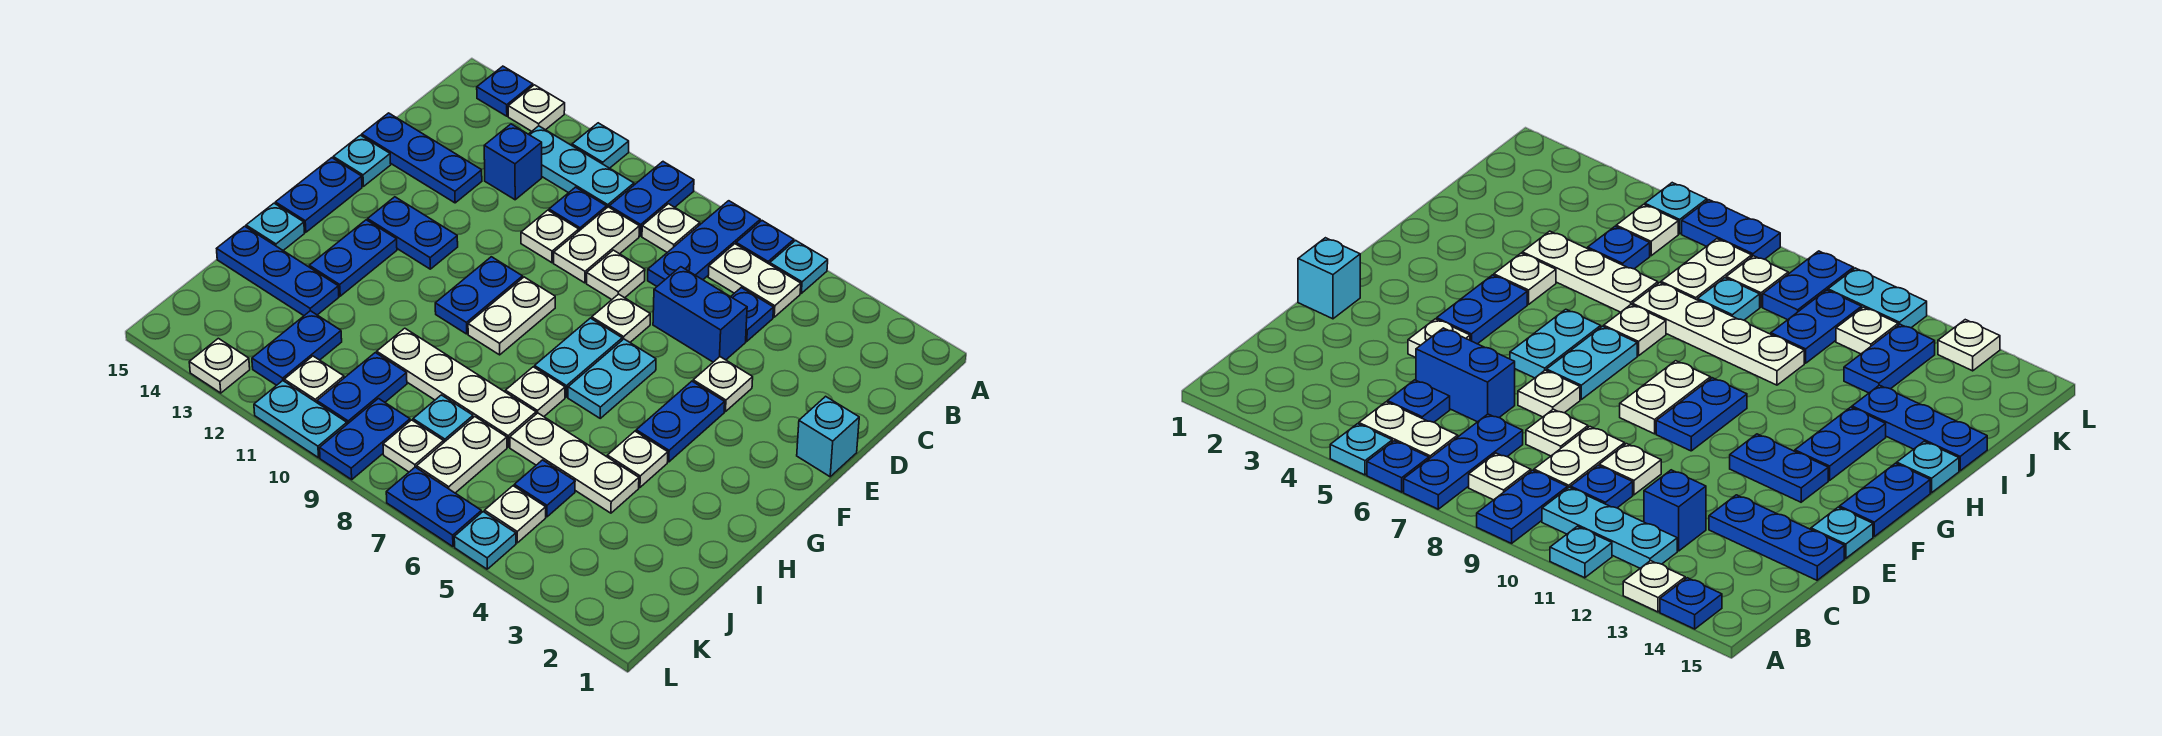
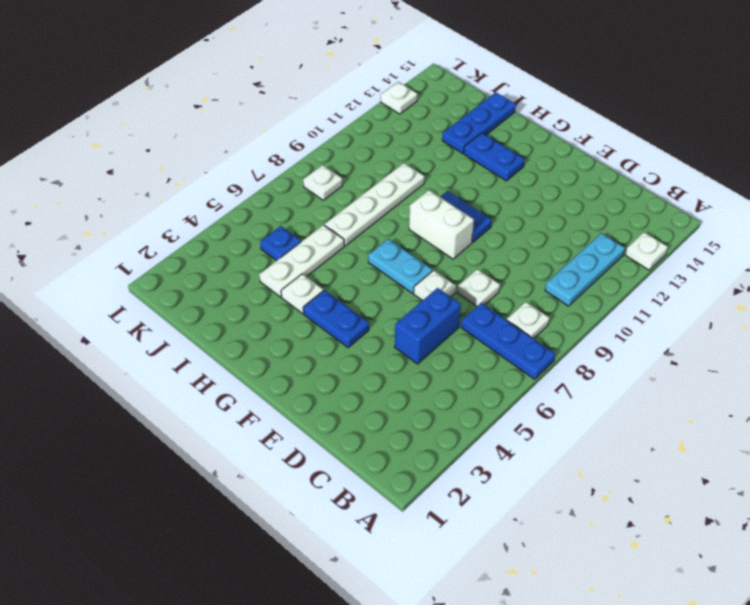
white 1x2 brick [409,190,474,259] -> white 1x2 plate [468,277,555,355]
none -> cyan 1x1 plate [770,240,828,293]
none -> blue 1x1 plate [736,221,794,264]
none -> blue 1x2 plate [609,162,694,236]
none -> cyan 1x1 plate [572,123,629,168]

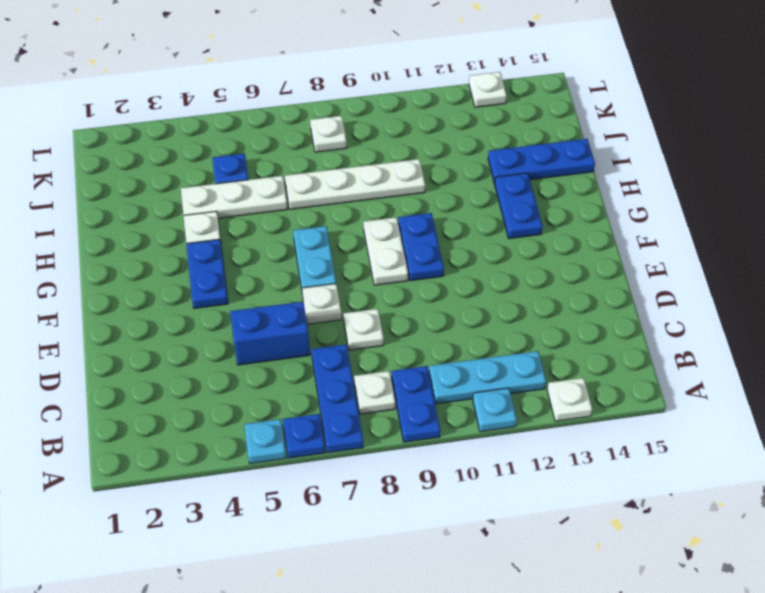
none -> blue 1x1 plate [477,66,533,116]
none -> white 1x2 plate [708,244,801,317]
none -> blue 1x1 plate [731,288,774,341]
none -> white 1x2 plate [554,207,639,283]

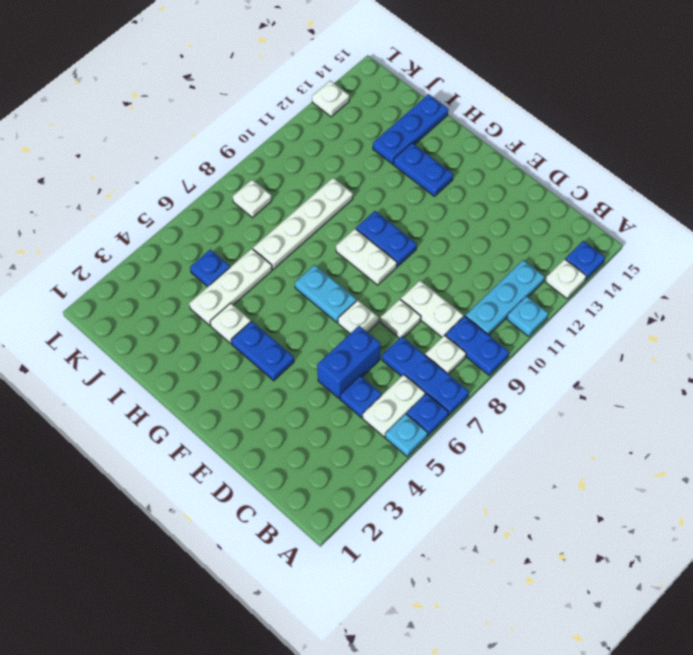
none -> blue 1x1 plate [549,187,607,231]
none -> blue 1x1 brick [484,124,542,200]
none -> white 1x1 plate [521,210,579,263]
none -> blue 1x3 plate [362,113,482,203]

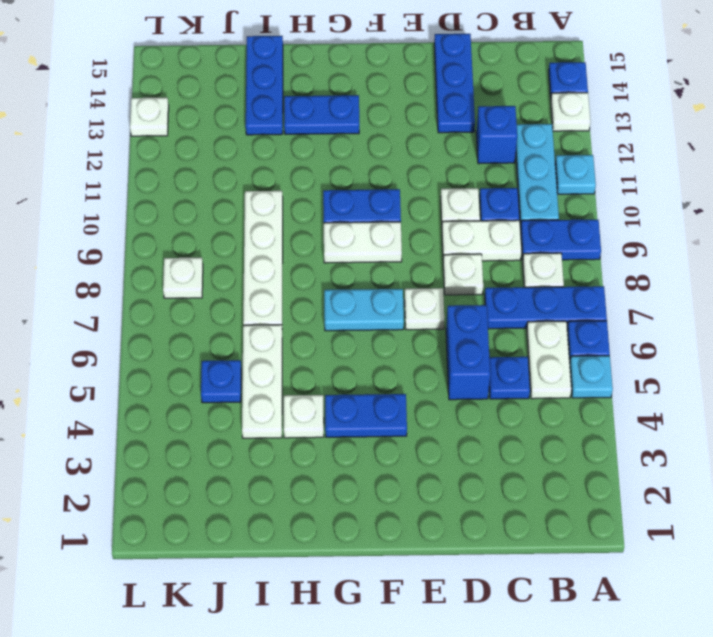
none -> cyan 1x1 brick [797,396,859,477]
none -> white 1x1 plate [693,357,753,412]
none -> cyan 1x1 plate [333,135,391,186]
none -> cyan 1x2 plate [568,339,656,418]

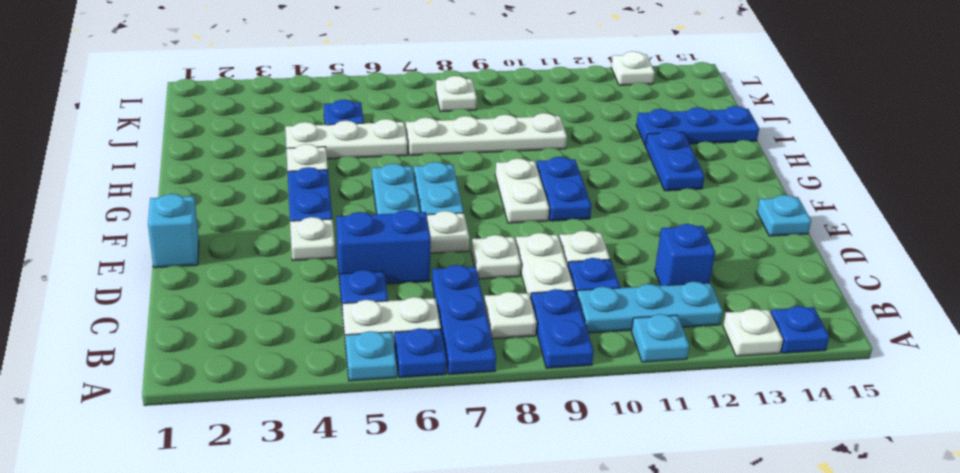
none -> blue 1x3 plate [362,113,482,203]
none -> blue 1x2 plate [368,197,458,269]
none -> blue 1x2 plate [275,158,362,232]
none -> white 1x1 plate [505,367,565,417]

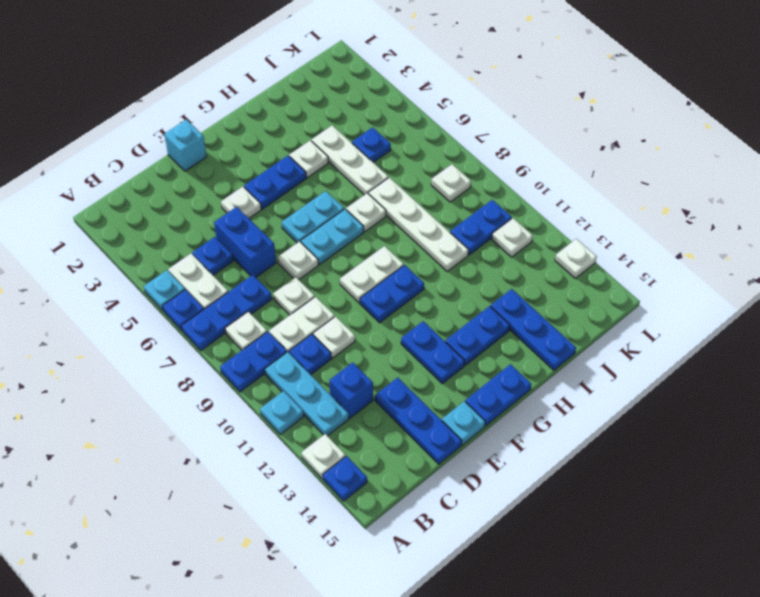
none -> cyan 1x1 plate [246,203,305,250]
none -> white 1x2 plate [417,417,507,493]
none -> cyan 1x1 plate [413,395,473,442]
none -> blue 1x2 plate [252,311,342,385]

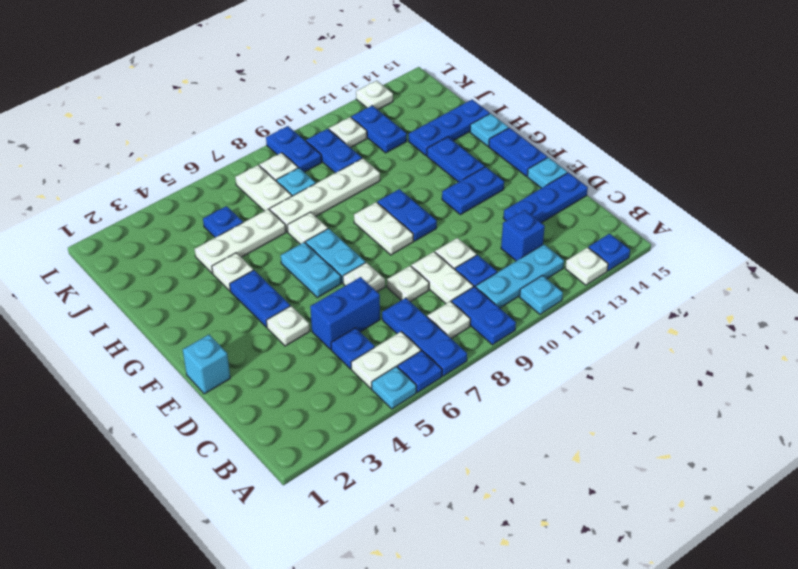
none -> white 1x1 plate [485,486,546,543]
none -> cyan 1x1 plate [454,512,516,569]
none -> blue 1x2 plate [386,467,481,547]
none -> cyan 1x2 plate [254,381,347,458]

